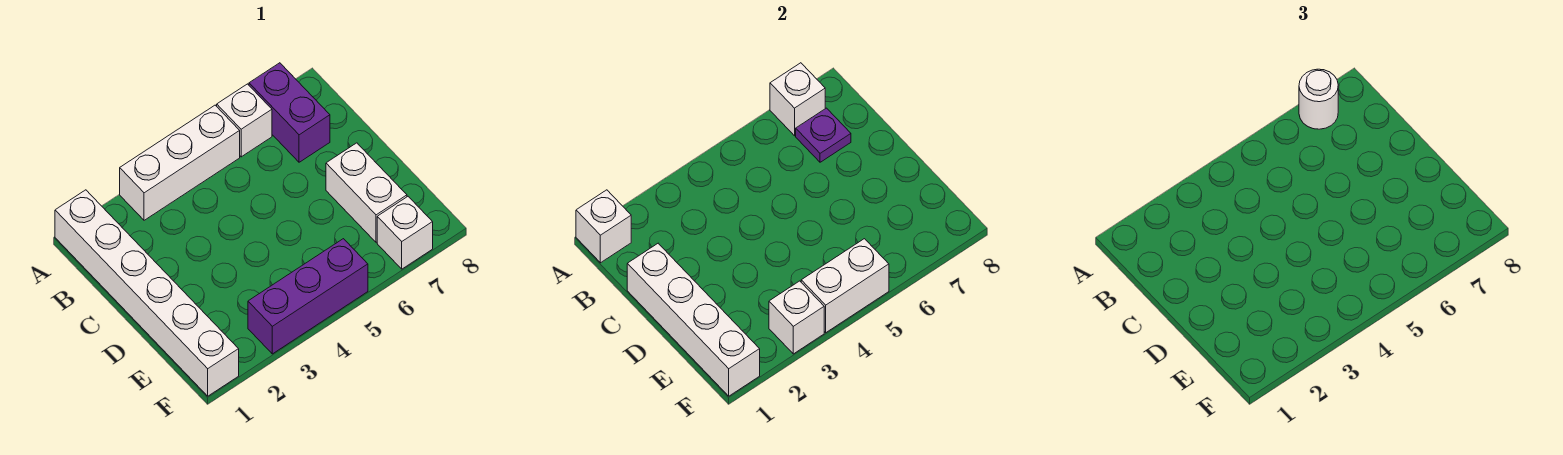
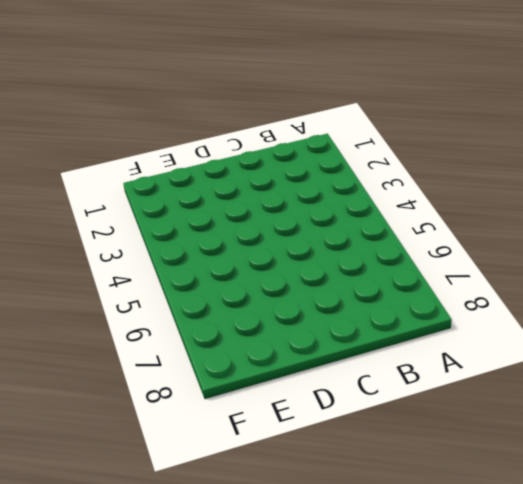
none -> white 1x6 brick [55,190,239,396]
none -> white 1x3 brick [120,105,240,220]
none -> white 1x1 brick [217,84,272,157]

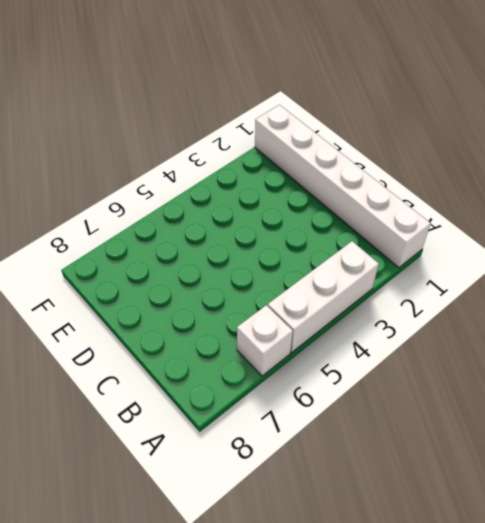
none -> purple 1x2 brick [249,63,330,162]
none -> white 1x2 brick [326,143,407,242]
none -> purple 1x3 brick [248,239,368,354]

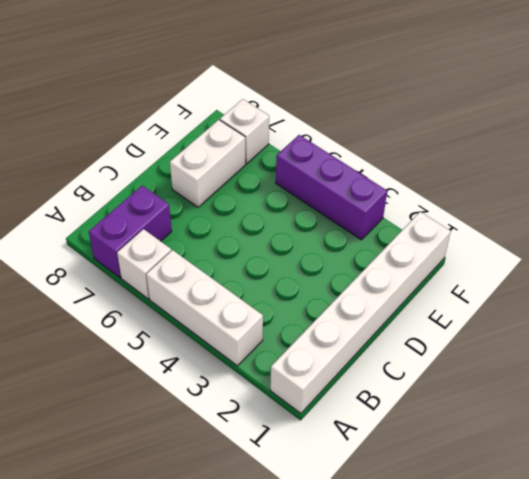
none -> white 1x1 brick [576,190,631,263]
none -> white 1x1 brick [770,63,825,136]
none -> purple 1x1 plate [796,108,851,162]

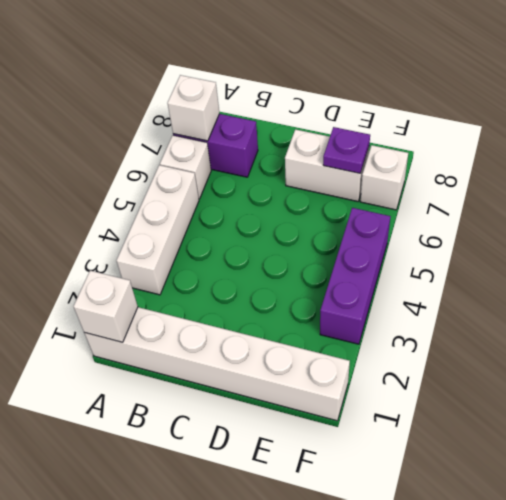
purple 1x1 plate [323,127,370,173] -> purple 1x1 plate moved to [796,108,851,162]
none -> white 1x4 brick [627,244,760,396]
none -> white 1x1 brick [769,281,824,354]
none -> white 1x2 brick [801,239,889,333]

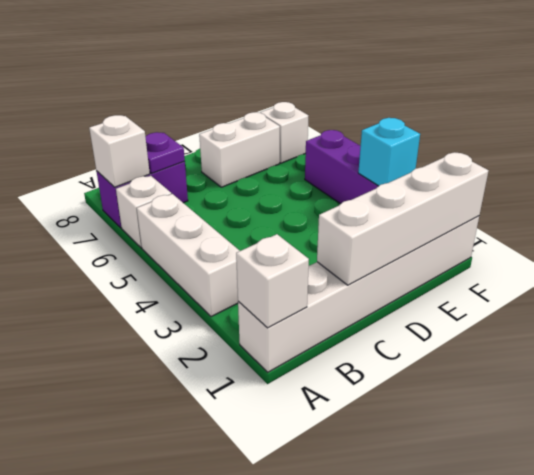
cyan 1x1 brick [358,118,420,186] -> white 1x1 brick [769,281,824,354]
none -> white 1x2 brick [801,239,889,333]
none -> white 1x1 round brick [1299,69,1338,129]

